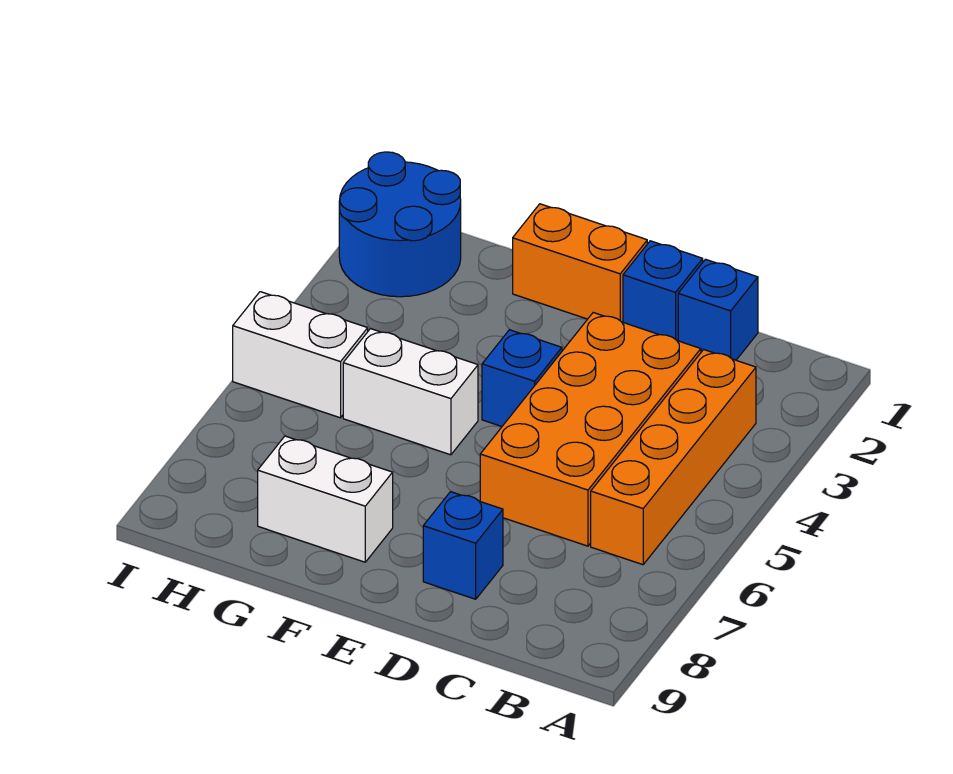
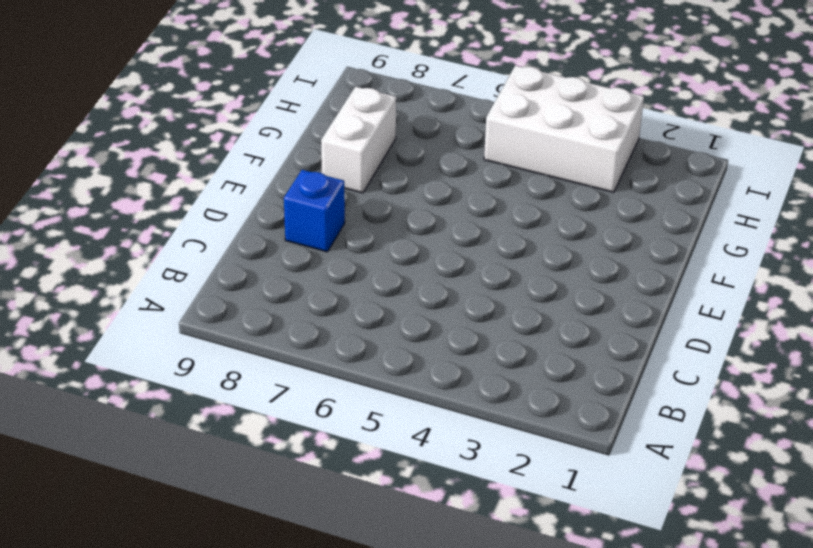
white 2x3 brick [484,65,644,192] -> white 1x2 brick [233,292,368,418]
none -> orange 1x4 brick [591,350,756,565]
none -> blue 1x1 brick [678,259,758,360]

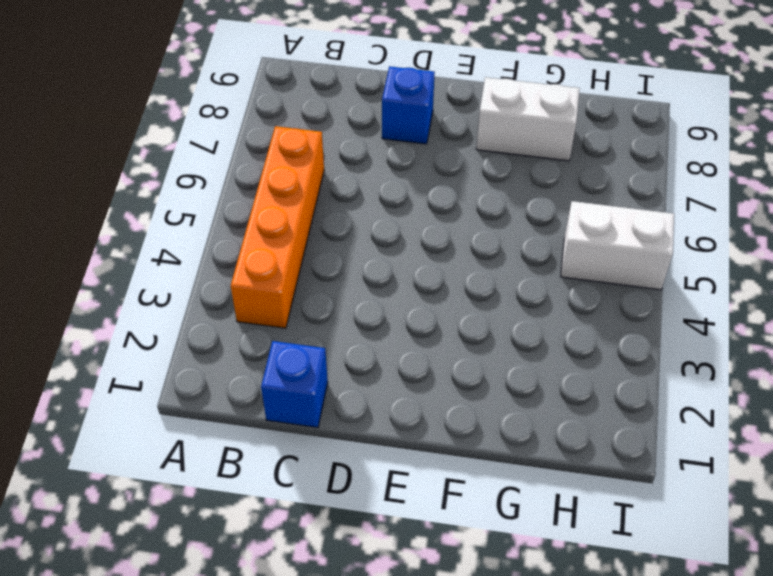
none -> orange 2x4 brick [480,313,701,546]
none -> blue 1x1 brick [623,241,703,341]

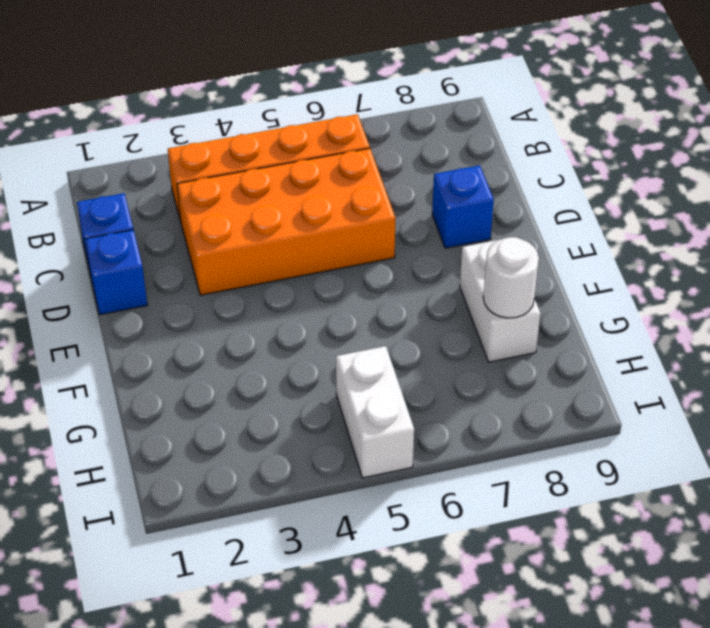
white 1x1 round brick [483,237,539,318] -> none
none -> orange 1x2 brick [513,204,647,322]
none -> blue 1x1 brick [482,330,562,426]

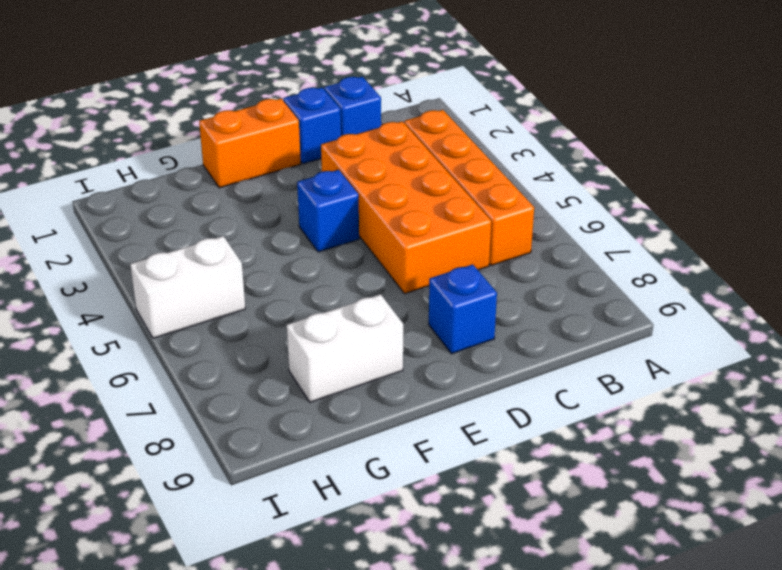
none -> white 1x2 brick [343,329,478,455]
none -> blue 2x2 round brick [339,152,461,297]

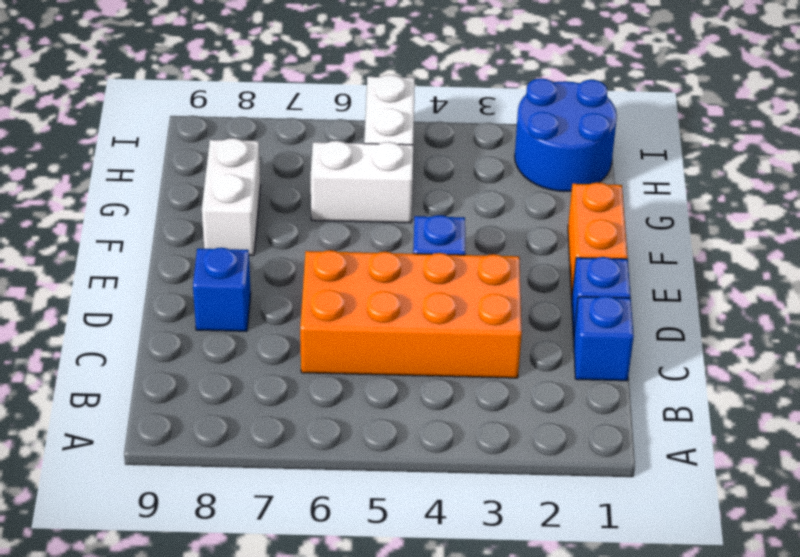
white 1x2 brick [311,141,413,223] -> white 1x2 brick turned to [343,329,478,455]
none -> orange 1x4 brick [591,350,756,565]

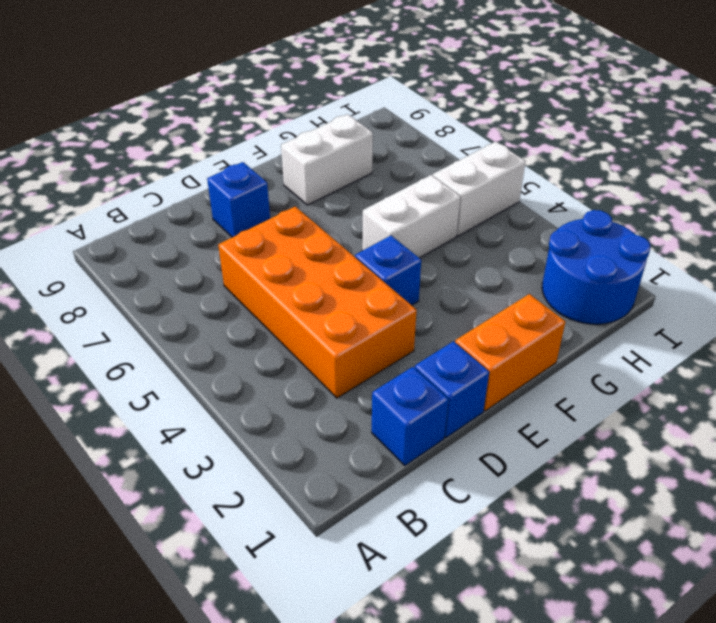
none -> orange 1x4 brick [591,350,756,565]

